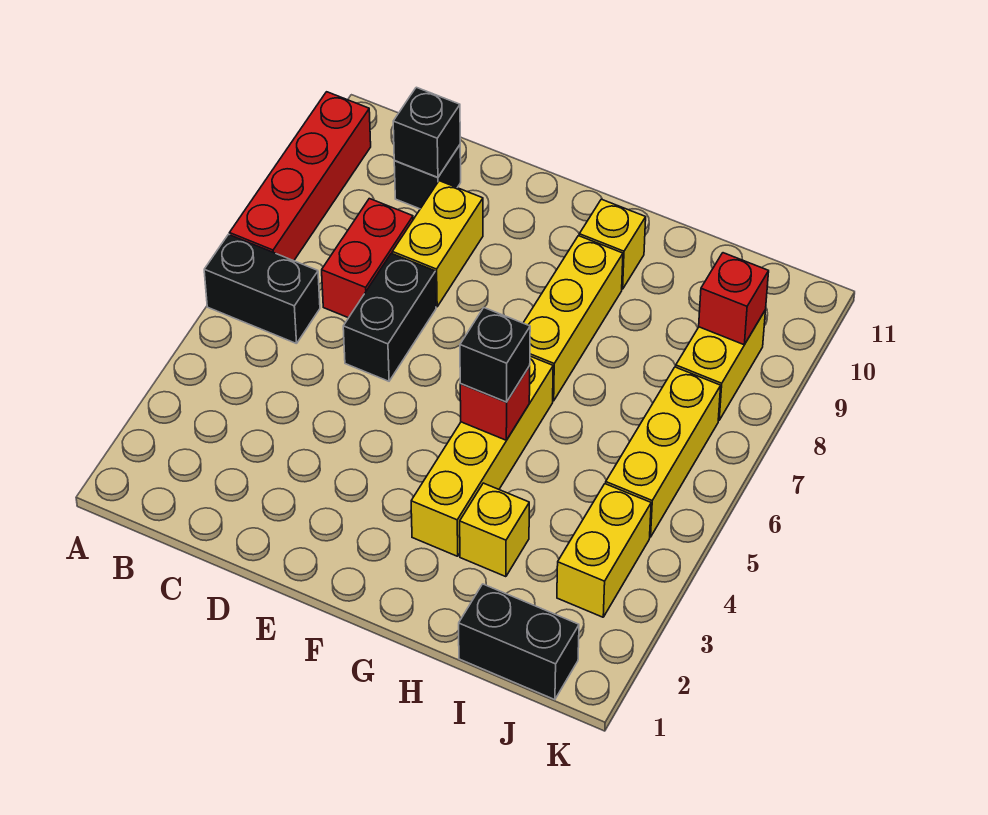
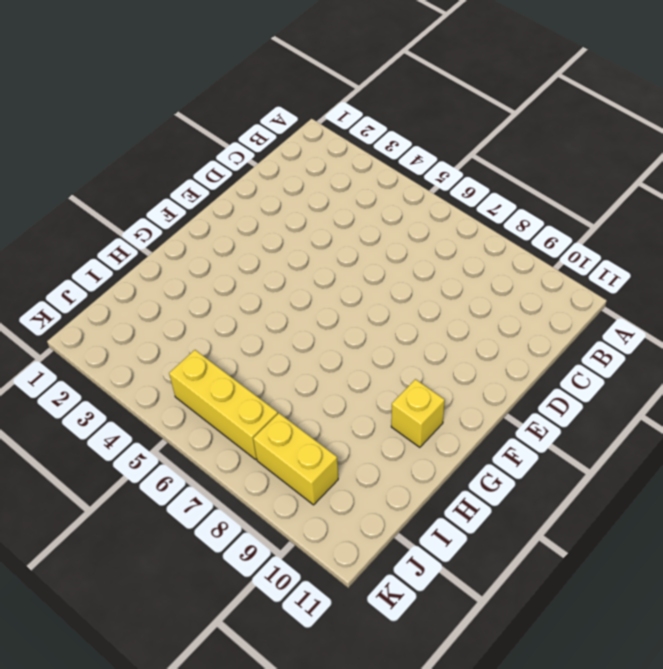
none -> black 1x2 brick [204,234,320,344]
none -> red 1x4 brick [230,92,371,261]
none -> red 1x2 brick [322,199,413,318]

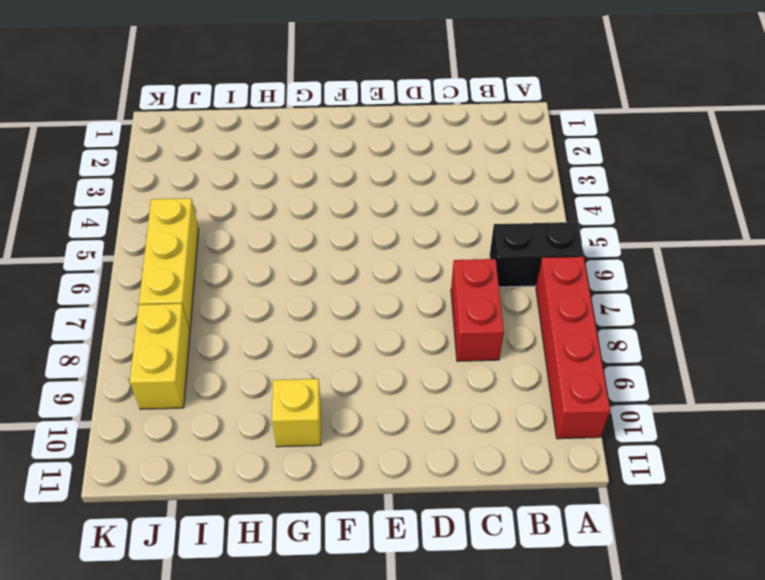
none -> black 1x1 brick [394,145,461,209]
none -> black 1x2 brick [343,253,436,381]
none -> yellow 1x2 brick [392,181,483,307]

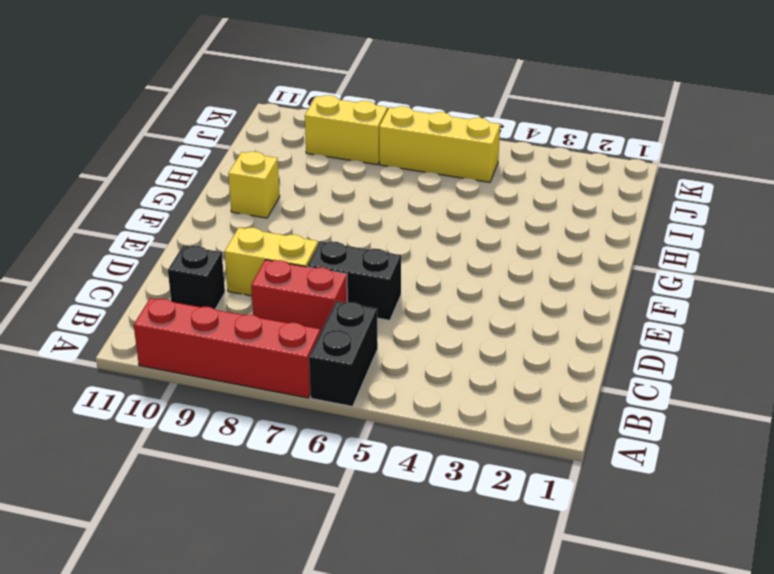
none -> yellow 1x4 brick [411,356,553,556]
none -> yellow 1x3 brick [523,236,623,401]
none -> yellow 1x1 brick [460,483,529,577]

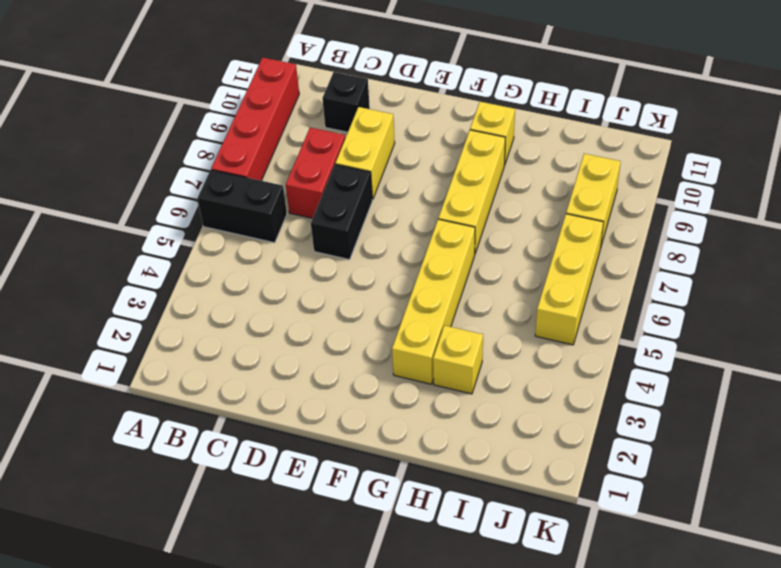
none -> black 1x2 brick [459,584,579,700]
none -> yellow 1x2 brick [557,484,651,617]
none -> black 1x1 brick [393,87,460,178]

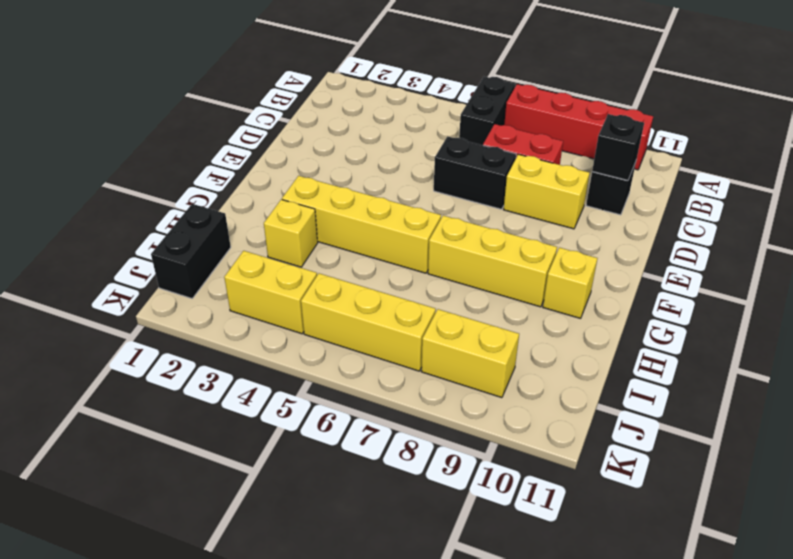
none -> red 1x1 brick [460,366,530,440]
none -> red 1x1 brick [699,253,769,345]
none -> black 1x1 brick [460,308,530,402]

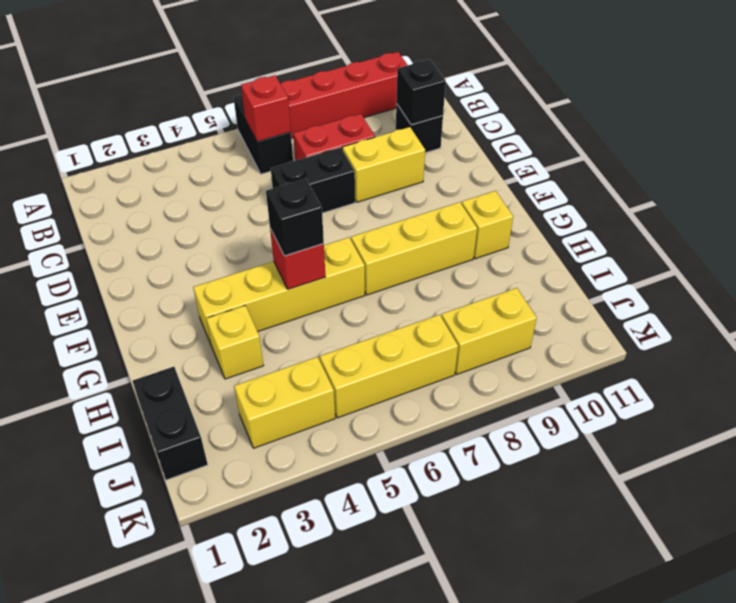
red 1x1 brick [241,75,291,142] -> red 1x1 brick moved to [699,253,769,345]

